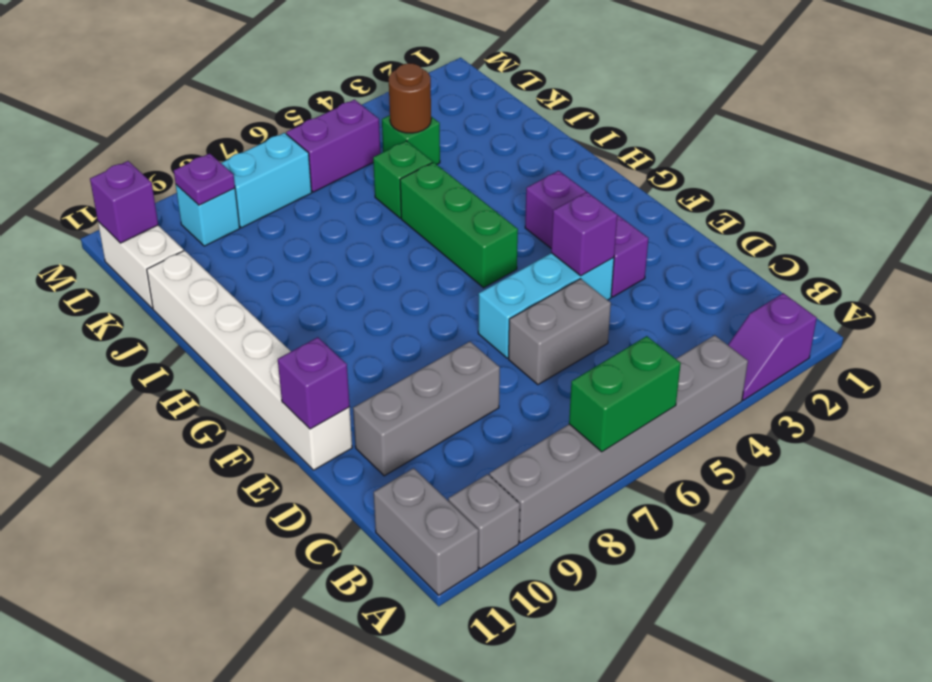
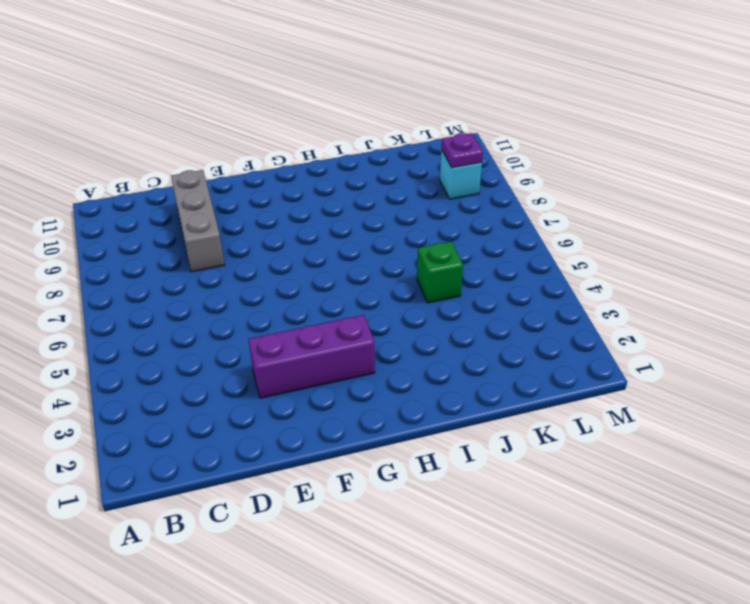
none -> purple 1x2 slope [728,293,817,400]
none -> grey 1x6 brick [490,335,748,543]
none -> grey 1x1 brick [448,474,520,569]

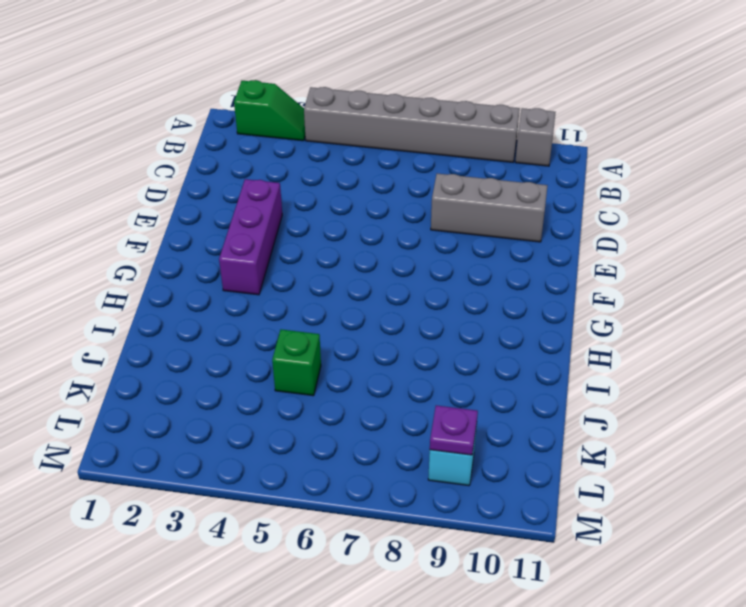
green 1x2 slope [234,80,305,141] -> purple 1x2 slope [728,293,817,400]
none -> grey 1x2 brick [374,468,479,595]
none -> grey 1x2 brick [509,279,611,385]
none -> cyan 1x3 brick [478,253,614,358]

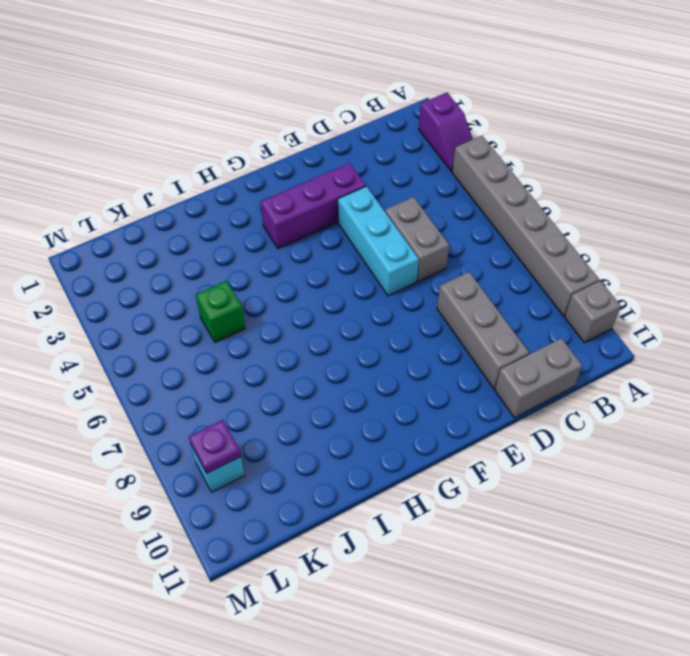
grey 1x2 brick [495,338,582,418] -> grey 1x2 brick moved to [374,468,479,595]
none -> white 1x6 brick [147,251,352,470]
none -> green 1x3 brick [400,162,518,288]
none -> green 1x1 brick [382,115,440,164]

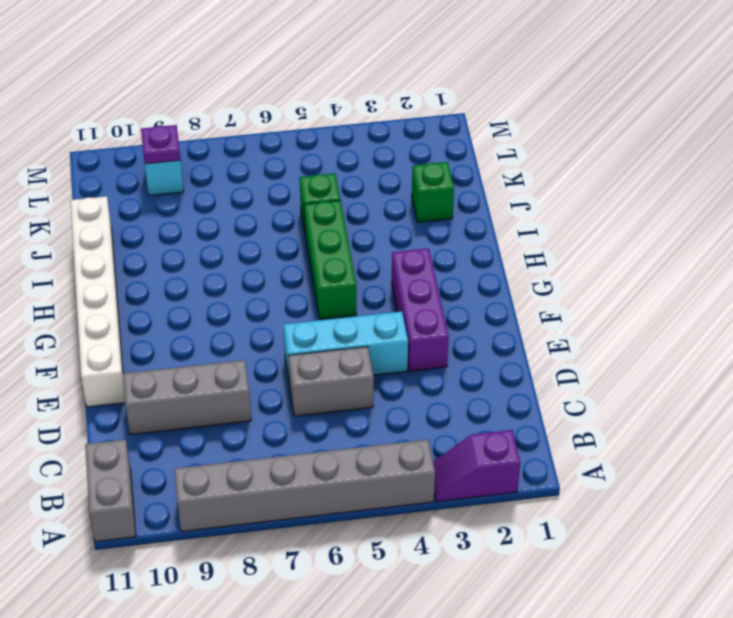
green 1x1 brick [412,162,454,222] -> green 1x1 brick moved to [382,115,440,164]
none -> grey 1x1 brick [448,474,520,569]
none -> white 1x2 brick [98,222,184,308]
none -> purple 1x2 brick [286,100,380,192]

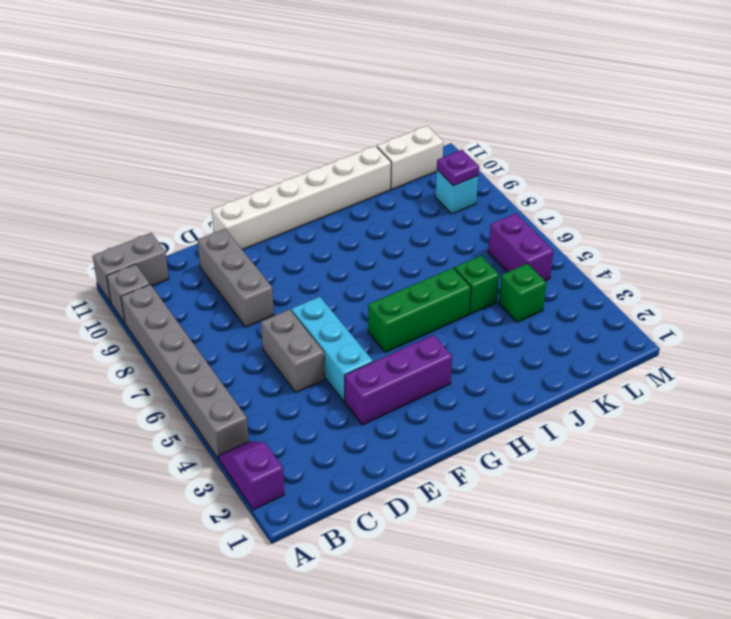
none -> cyan 1x2 brick [221,133,312,228]
none -> green 1x2 brick [569,336,681,452]
none -> purple 1x1 brick [551,192,617,276]

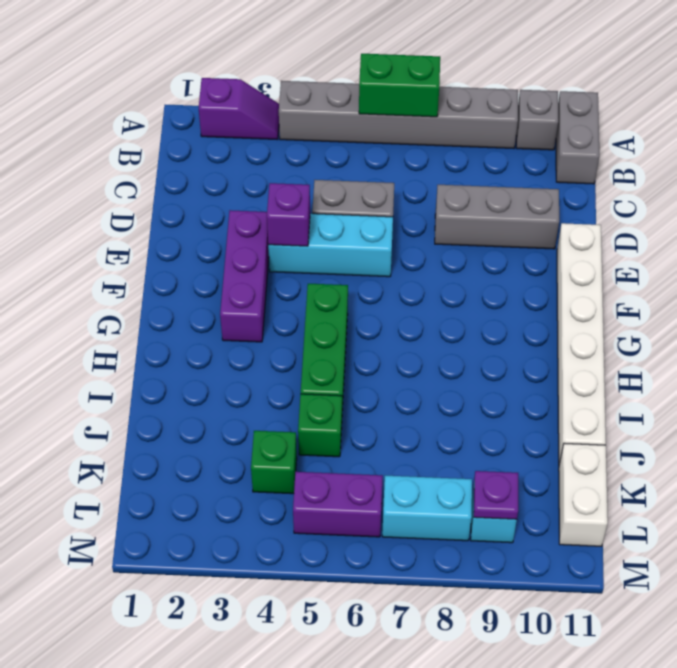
none -> purple 1x1 brick [278,337,350,429]
none -> brown 1x1 round brick [389,63,431,133]
none -> purple 1x1 brick [90,161,158,243]

